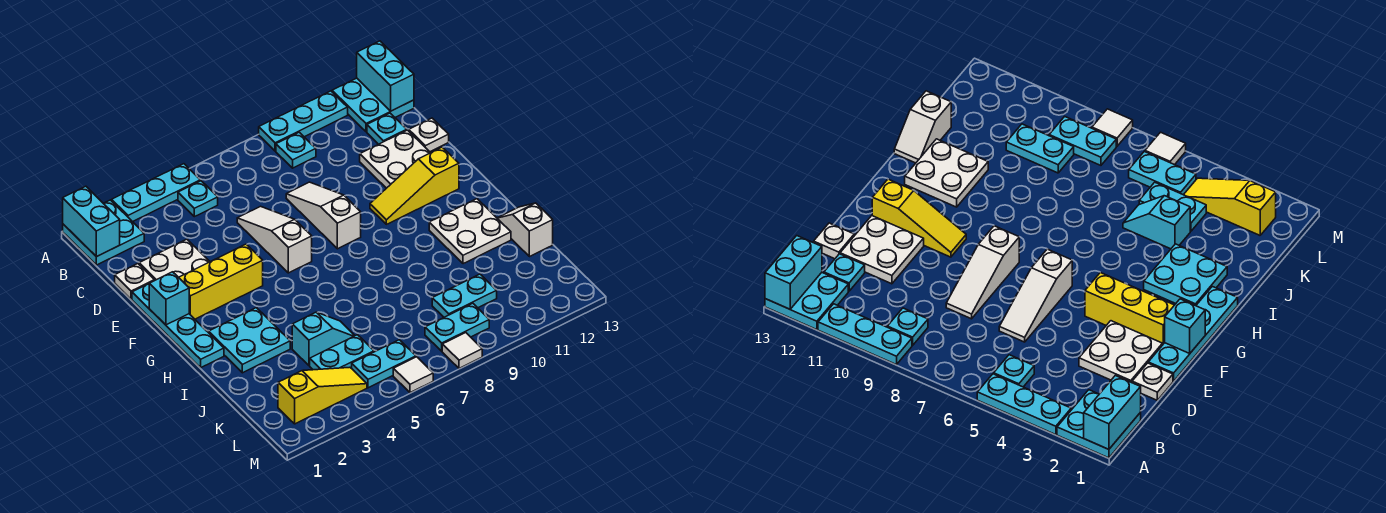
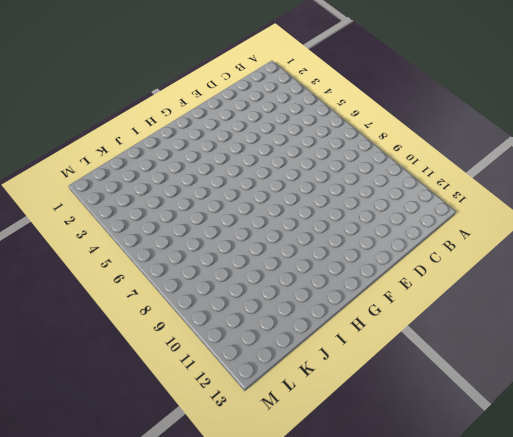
none -> cyan 2x2 plate [63,200,144,265]
none -> cyan 1x3 plate [112,164,200,222]
none -> cyan 1x3 plate [259,91,348,151]
none -> cyan 2x2 plate [332,78,414,132]

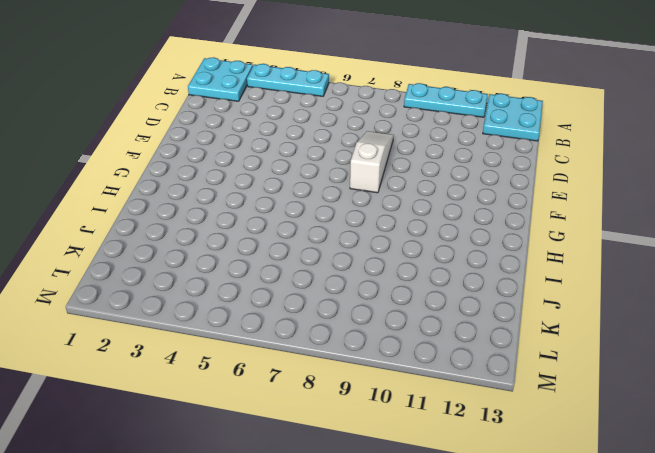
none -> cyan 1x1 plate [178,181,218,217]
none -> cyan 1x1 plate [276,132,316,168]
none -> cyan 1x1 plate [367,113,407,144]
none -> white 1x1 plate [115,264,154,299]

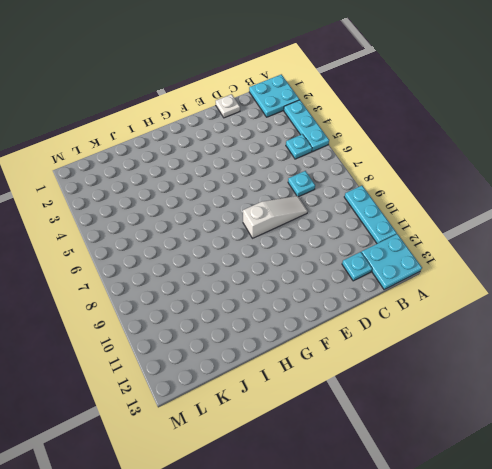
cyan 1x1 plate [288,171,315,197] -> cyan 1x1 plate moved to [276,132,316,168]
none -> white 2x2 plate [139,239,210,281]
none -> white 1x3 slope [237,206,312,273]
none -> white 2x2 plate [360,130,430,188]
none -> white 1x1 plate [409,118,449,152]

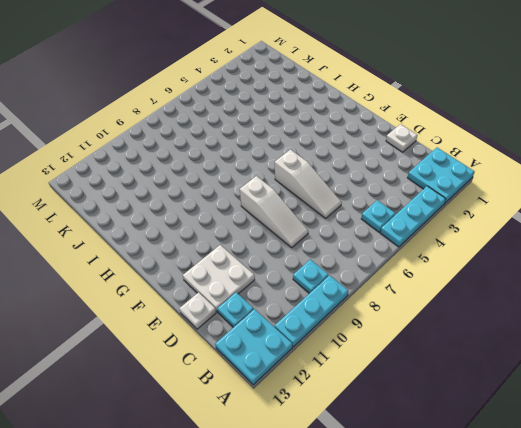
none -> white 2x2 plate [139,239,210,281]
none -> cyan 1x4 plate [132,284,224,367]
none -> yellow 1x3 brick [179,244,263,319]
none -> yellow 1x3 slope [370,147,459,224]

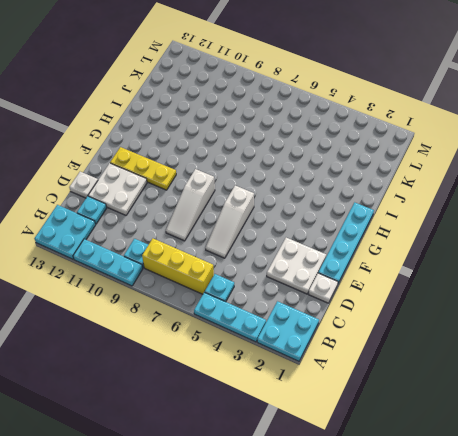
yellow 1x3 brick [142,239,214,294] -> yellow 1x3 brick moved to [179,244,263,319]
yellow 1x3 plate [110,147,176,190] -> yellow 1x3 slope [370,147,459,224]
none -> cyan 2x2 plate [209,308,290,373]
none -> white 2x2 plate [429,199,511,264]
none -> white 1x2 slope [497,203,553,257]
none -> cyan 1x2 slope [292,312,355,365]

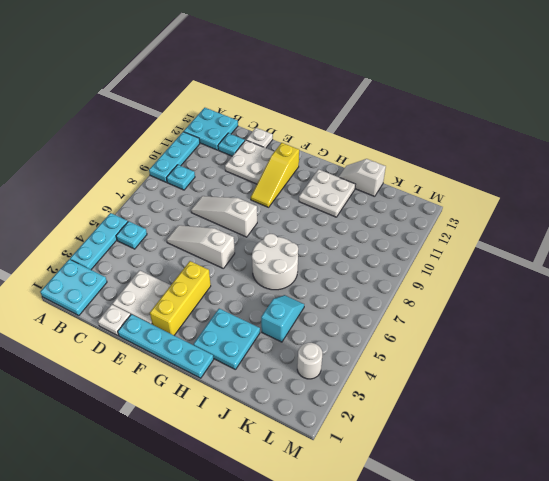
white 2x2 round brick [252,234,298,290] -> none
white 1x1 round brick [297,343,322,379] -> yellow 1x3 slope [278,367,367,424]
none -> cyan 1x2 plate [310,335,374,370]
none -> cyan 1x2 plate [432,274,497,317]
none -> cyan 1x2 plate [352,340,416,388]
none -> cyan 1x2 plate [425,303,489,351]

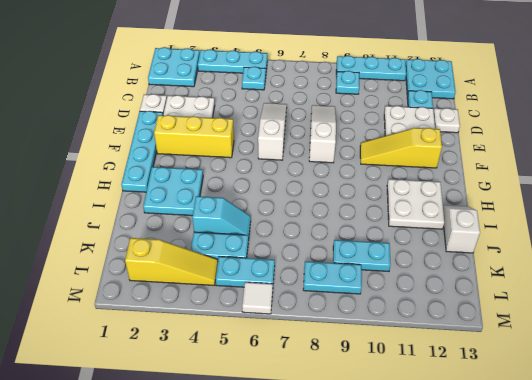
none -> white 1x1 tile [442,333,482,368]
none -> cyan 1x2 brick [63,186,120,257]
none -> cyan 1x2 brick [357,41,414,111]
none -> cyan 1x1 brick [149,272,189,325]

